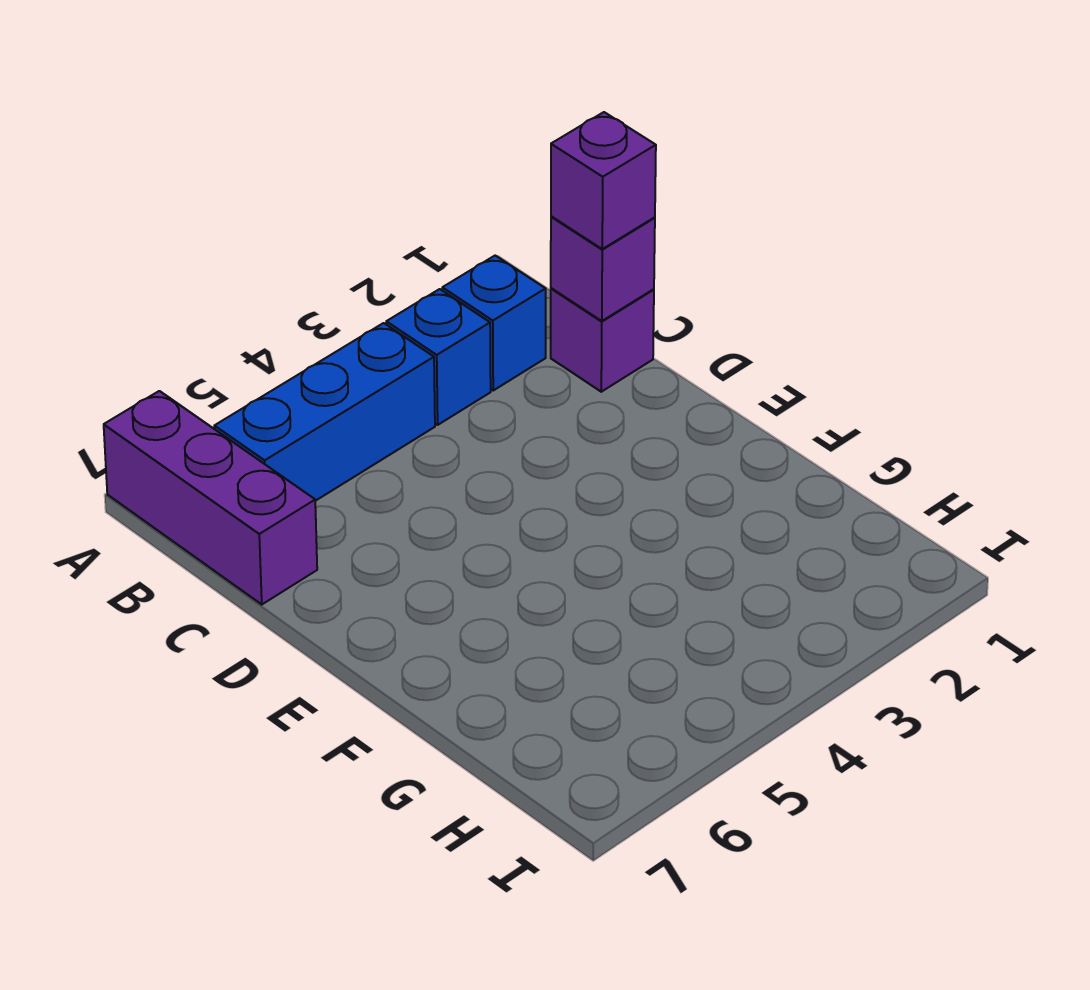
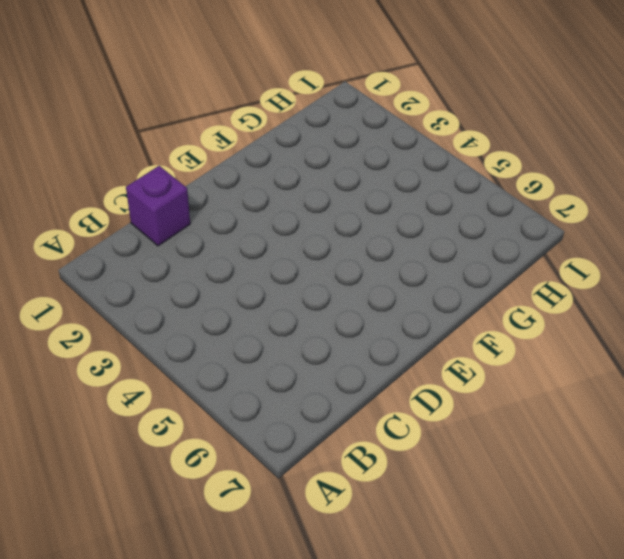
none -> purple 1x3 brick [104,391,317,604]
none -> blue 1x1 brick [442,256,546,390]

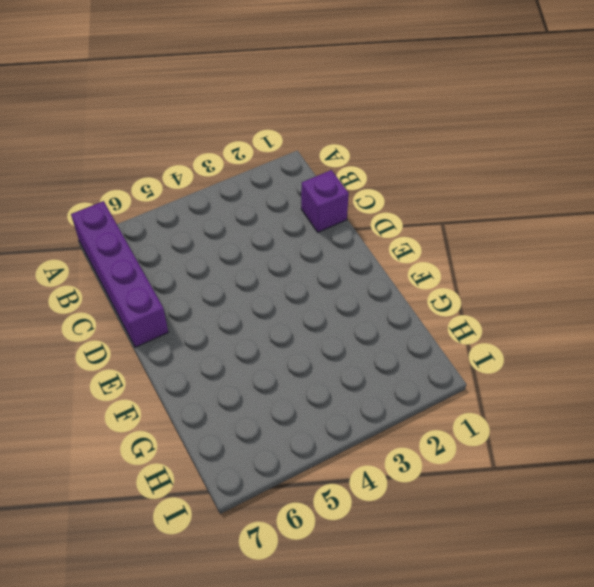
purple 1x4 brick [71,201,168,347] -> purple 1x3 brick [104,391,317,604]
none -> blue 1x1 brick [442,256,546,390]
none -> blue 1x1 brick [386,289,491,425]

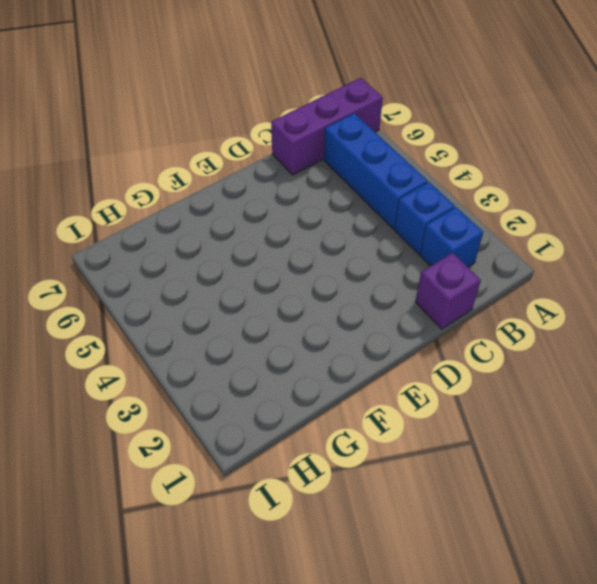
none -> purple 1x1 brick [551,216,655,321]
none -> purple 1x1 brick [551,112,656,249]

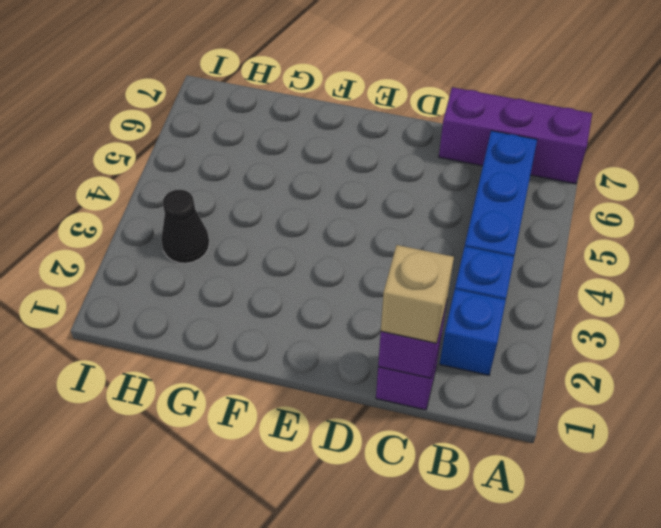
tan 1x1 brick [381,245,454,343] -> purple 1x1 brick [551,112,656,249]
black 1x1 cone [161,189,209,263] -> none

